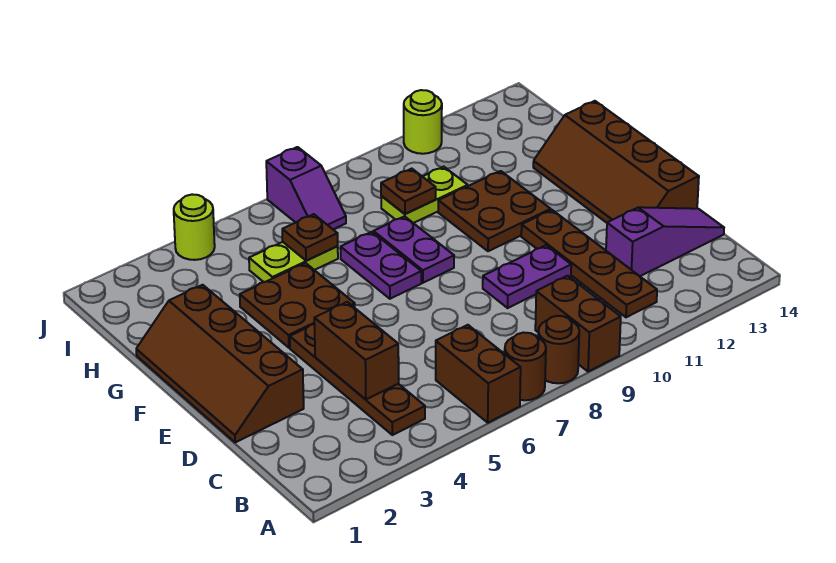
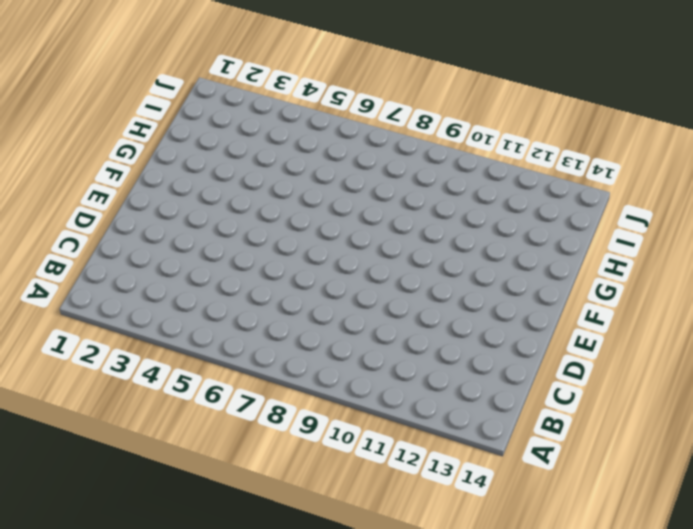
none -> brown 1x2 brick [436,325,521,423]
none -> brown 1x1 round brick [505,333,546,400]
none -> brown 1x1 round brick [538,316,579,383]

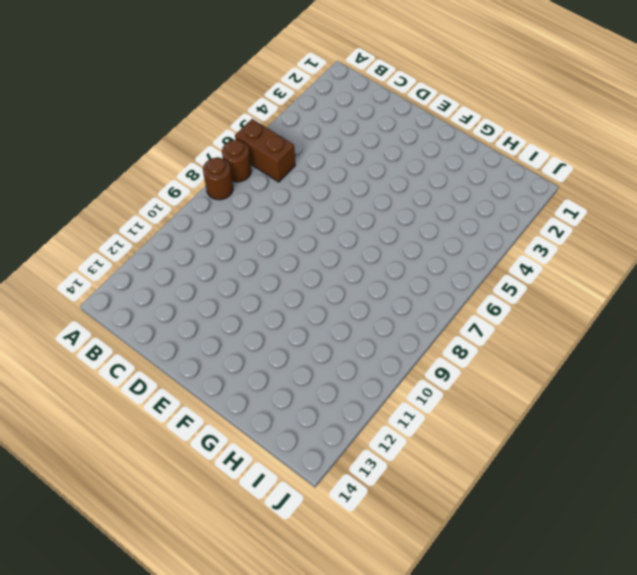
none -> brown 1x2 brick [535,276,621,372]
none -> brown 1x4 plate [290,324,425,435]
none -> brown 1x4 plate [521,210,657,317]

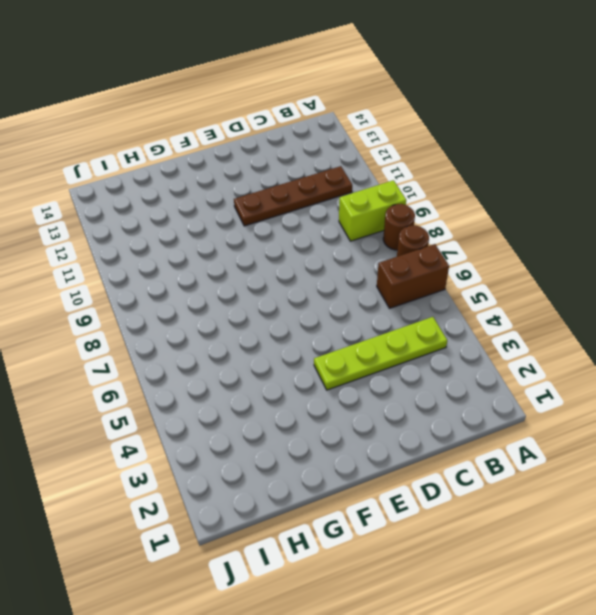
lime 1x2 brick [339,180,406,241] -> brown 1x2 brick [535,276,621,372]
lime 1x4 plate [314,317,447,390] -> brown 1x4 plate [290,324,425,435]
none -> purple 1x3 slope [606,207,724,276]
none -> brown 2x4 slope [136,285,304,442]
none -> purple 1x2 plate [483,245,571,308]

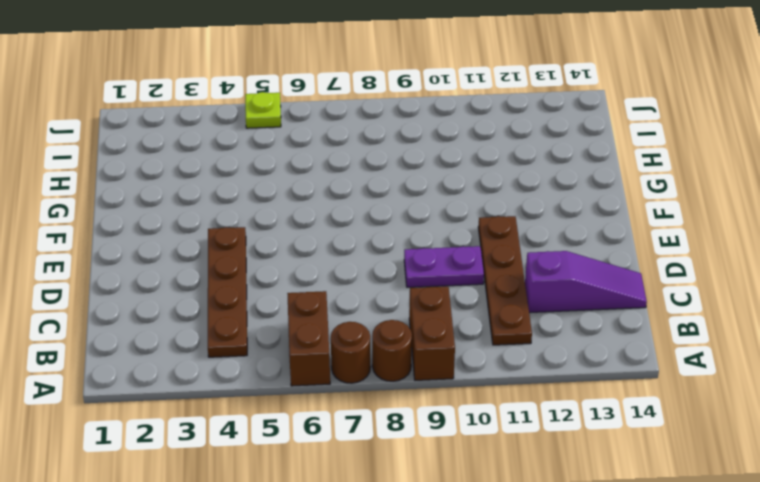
lime 1x1 plate [245,92,281,128] -> none
none -> brown 2x4 slope [136,285,304,442]
none -> brown 2x4 slope [533,101,699,223]
none -> brown 2x2 plate [240,263,355,348]

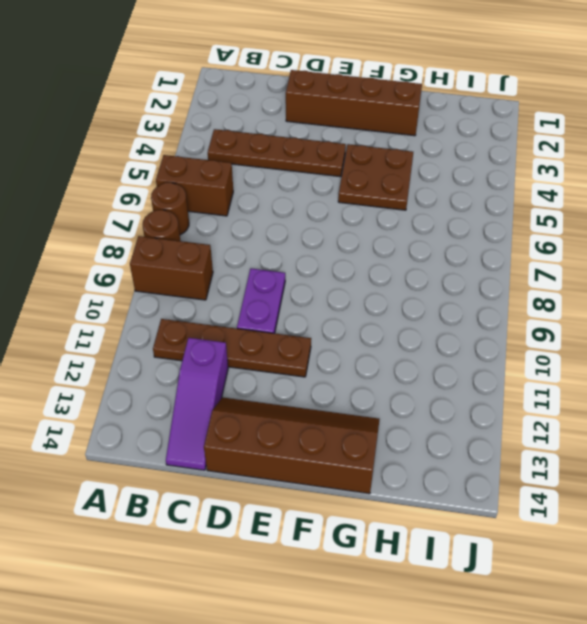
none -> purple 1x2 plate [341,232,421,299]
none -> purple 1x2 plate [373,216,454,283]
none -> brown 2x2 plate [438,171,551,251]

